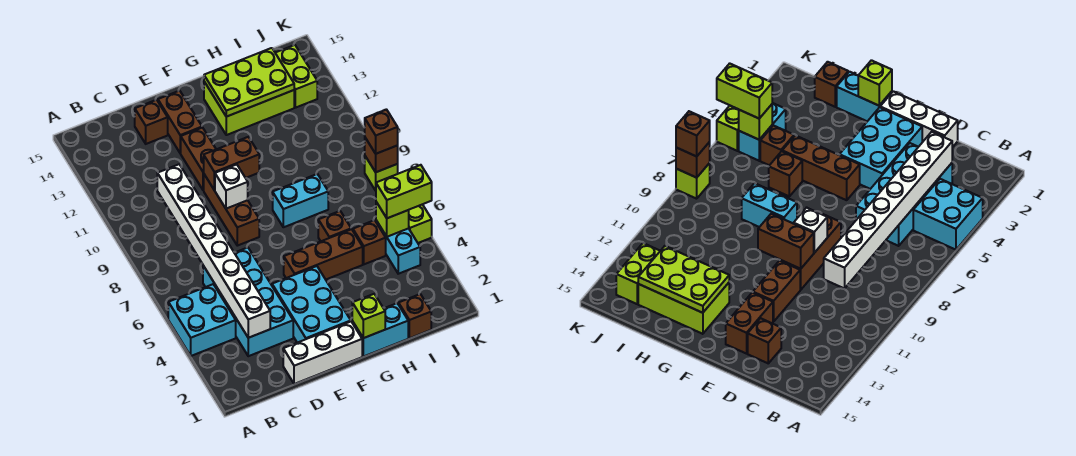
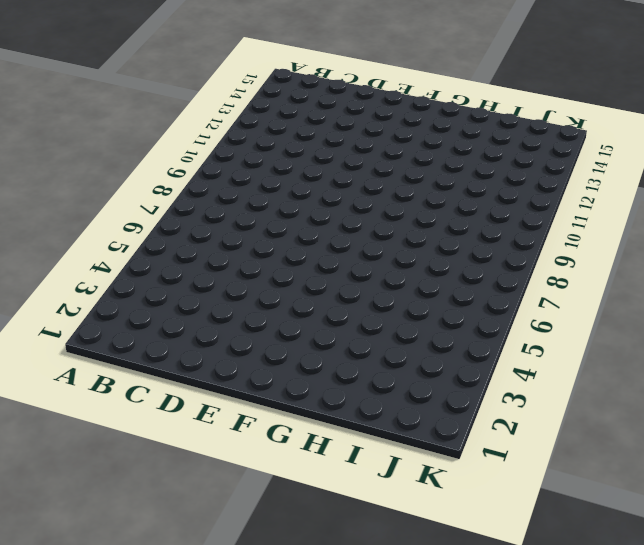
none -> cyan 2x2 brick [168,284,236,356]
none -> cyan 2x4 brick [203,248,293,356]
none -> white 1x3 brick [283,322,362,384]

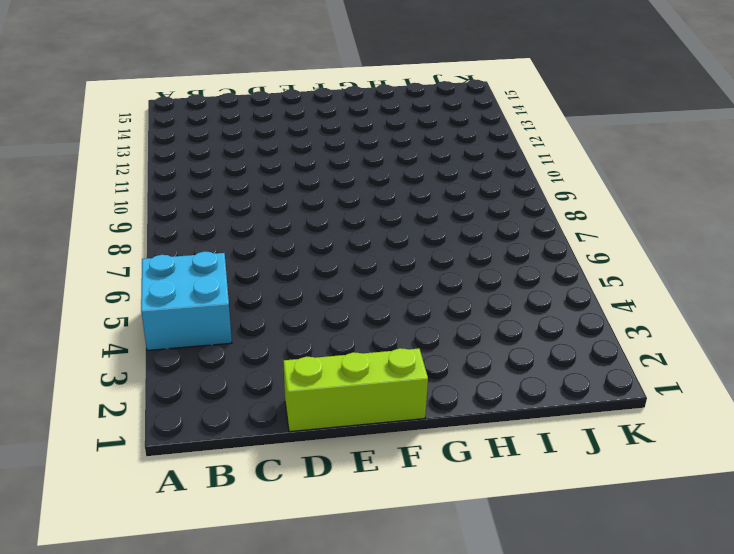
lime 1x3 brick [283,348,428,432] -> white 1x3 brick [283,322,362,384]
none -> cyan 2x4 brick [203,248,293,356]
none -> brown 1x1 brick [135,100,168,144]
none -> cyan 2x3 brick [272,266,351,343]

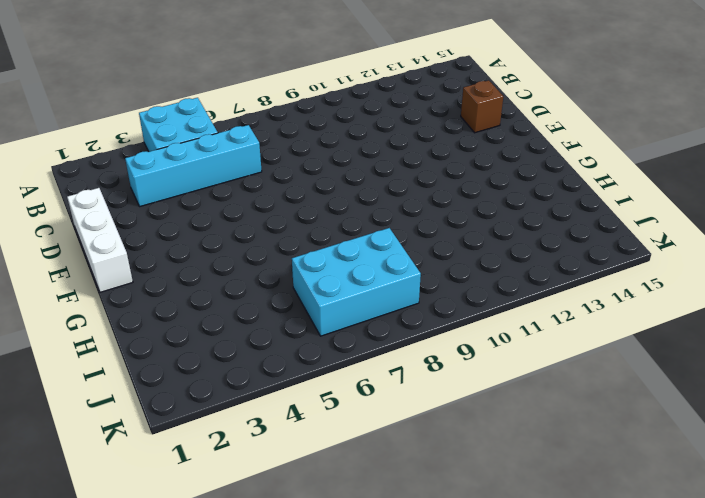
cyan 1x4 brick [125,125,262,207] -> cyan 2x4 brick [203,248,293,356]
cyan 2x3 brick [292,228,421,336] -> cyan 2x3 brick moved to [272,266,351,343]
none -> brown 1x3 brick [204,175,259,246]
none -> brown 1x2 brick [181,128,216,190]
none -> brown 1x2 brick [158,91,202,153]

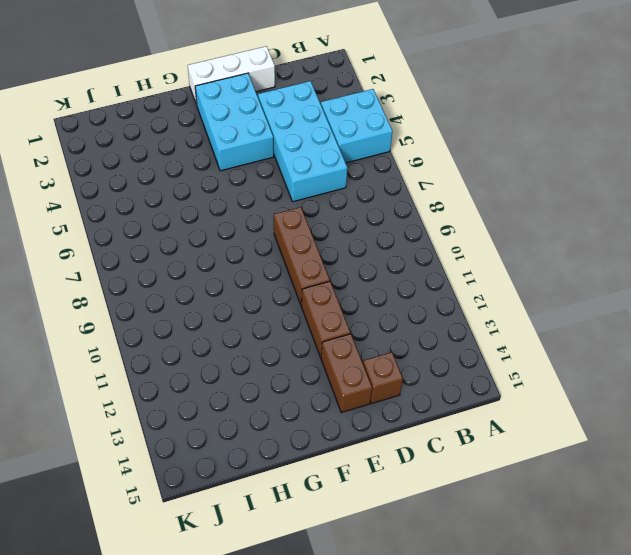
none -> brown 1x3 brick [284,229,363,280]
none -> cyan 1x2 brick [352,303,408,357]
none -> cyan 1x2 brick [273,174,328,227]

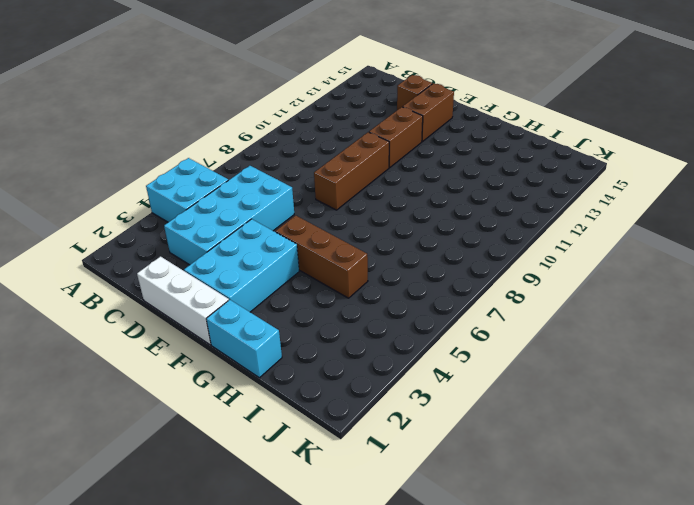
none -> cyan 1x2 brick [273,174,328,227]
none -> lime 2x3 brick [204,82,294,135]
none -> brown 1x1 brick [318,211,351,241]

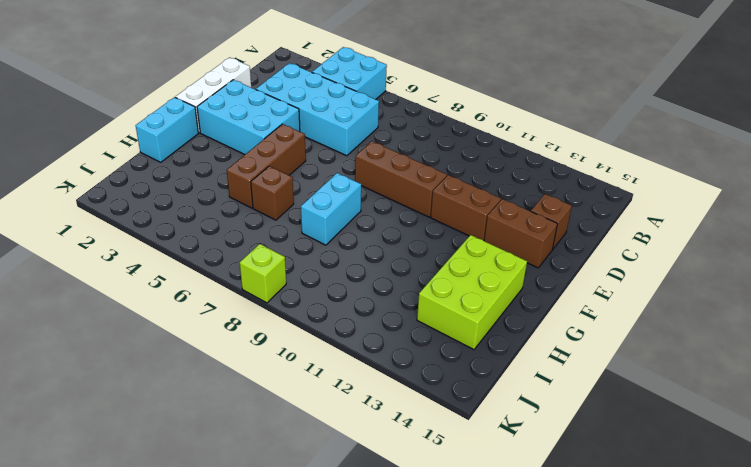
none -> brown 1x1 brick [399,294,431,338]
none -> brown 1x1 brick [353,220,386,264]
none -> cyan 1x2 brick [376,221,420,274]

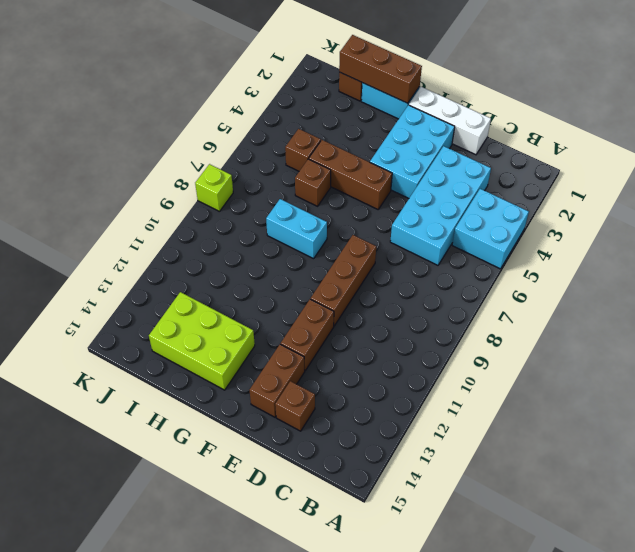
brown 1x3 brick [339,35,422,103] -> lime 1x1 brick [352,294,385,338]
none -> cyan 1x2 brick [376,221,420,274]
none -> lime 1x2 brick [276,45,317,108]
none -> lime 1x1 brick [409,204,432,243]

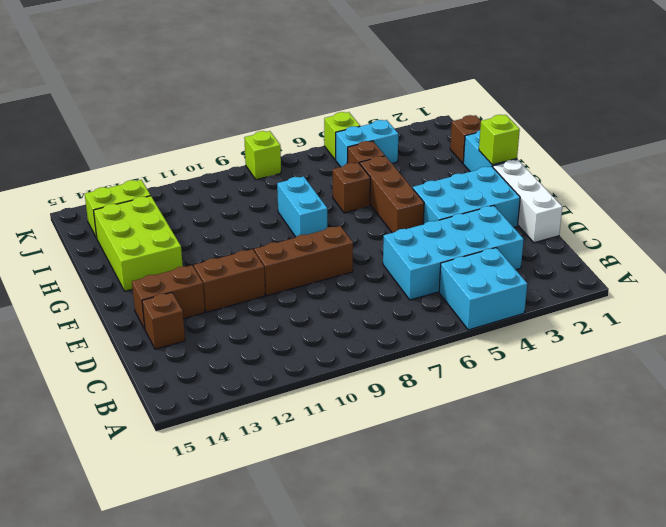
none -> white 1x8 brick [157,164,270,338]
none -> white 1x1 brick [215,164,248,209]
none -> brown 1x2 brick [204,137,259,190]

